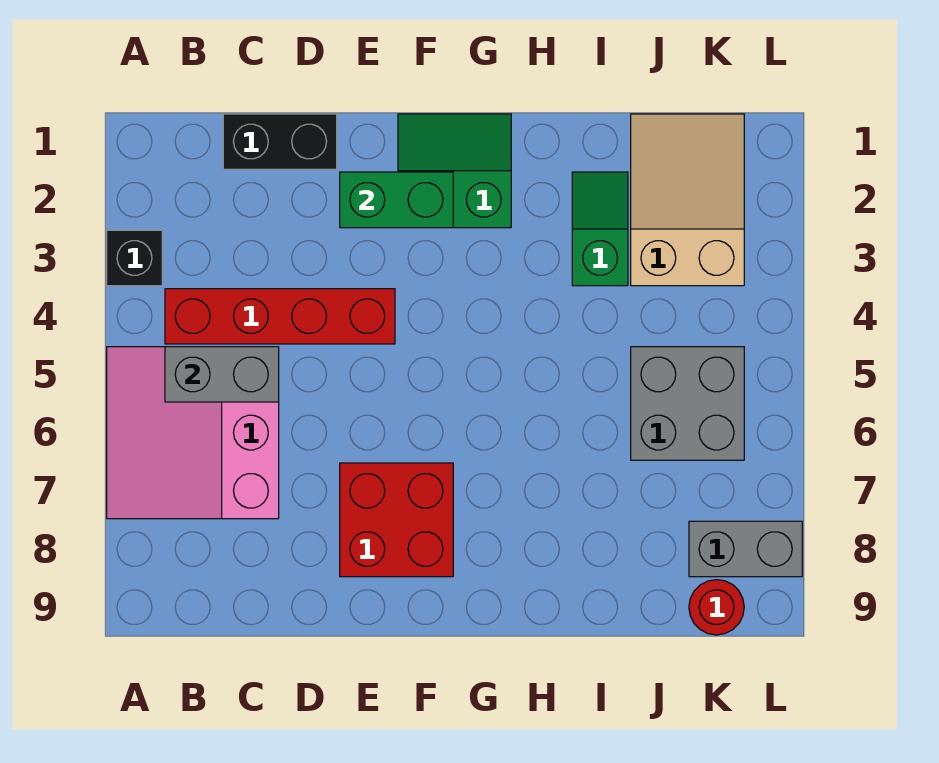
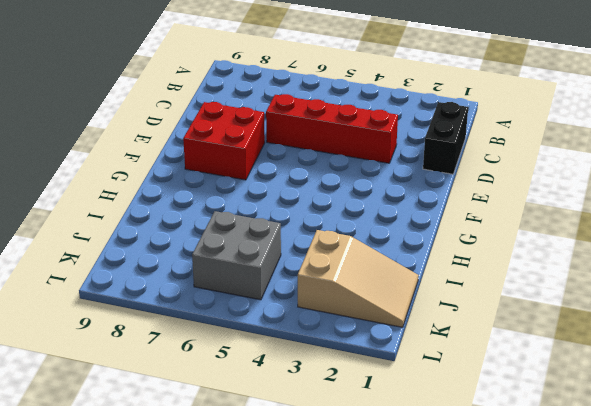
red 1x4 brick [266,94,398,163] -> red 1x4 brick turned to [165,289,395,344]
none -> black 1x1 brick [107,230,162,286]
none -> pink 3x3 slope [107,347,279,519]
none -> green 2x2 slope [398,114,511,228]

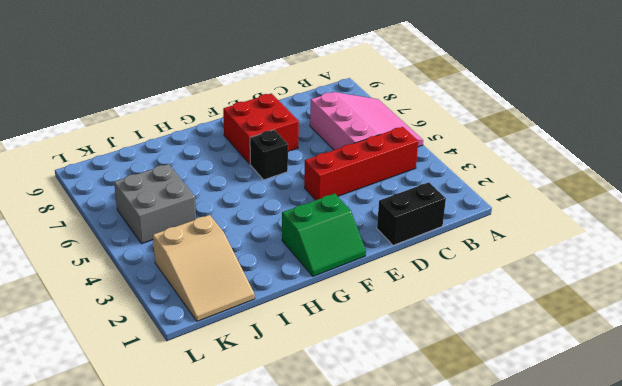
black 1x1 brick [250,130,288,180] -> black 1x1 brick moved to [107,230,162,286]
none -> green 1x2 slope [572,172,628,286]
none -> grey 1x2 brick [689,521,802,577]
none -> red 1x1 round brick [689,580,744,635]

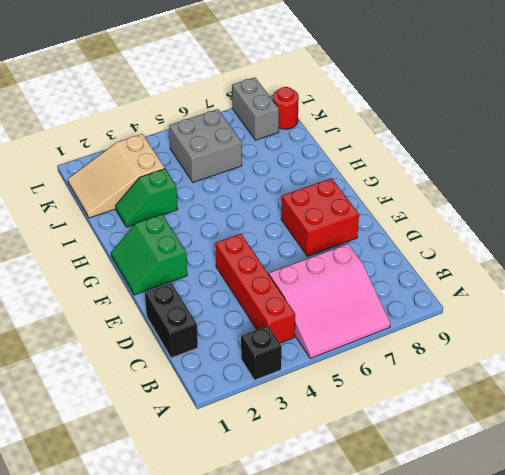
none -> grey 1x2 brick [165,347,279,402]
none -> green 1x2 brick [340,172,453,228]

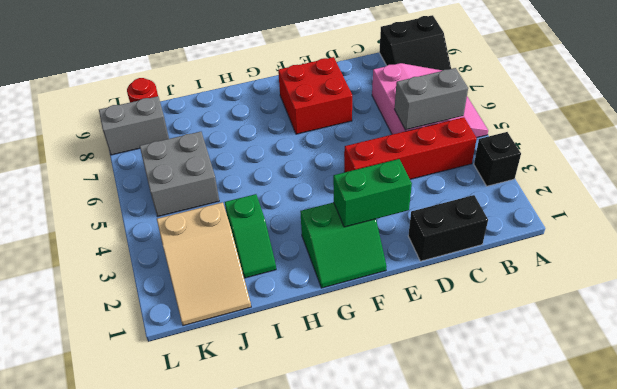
black 2x2 slope [379,15,451,70] -> none

